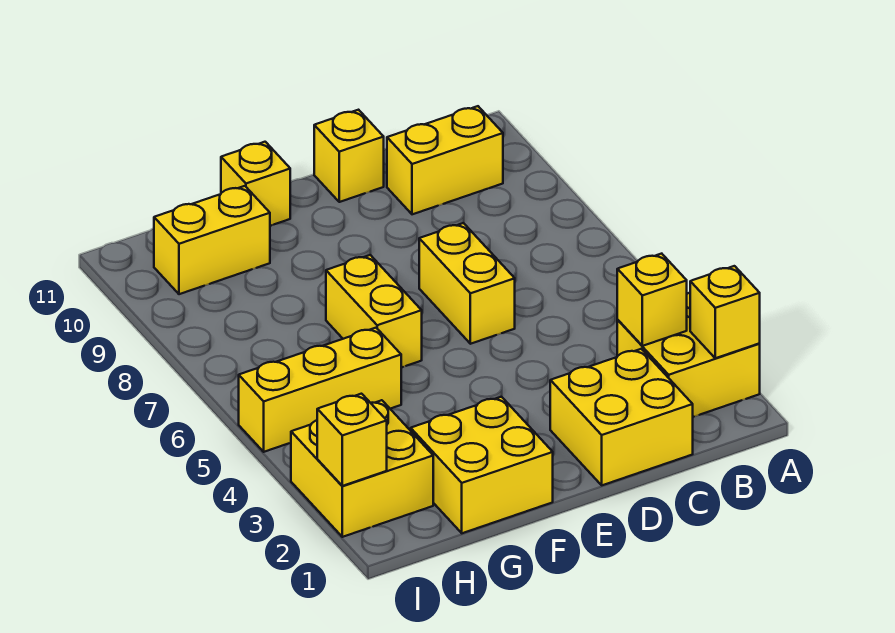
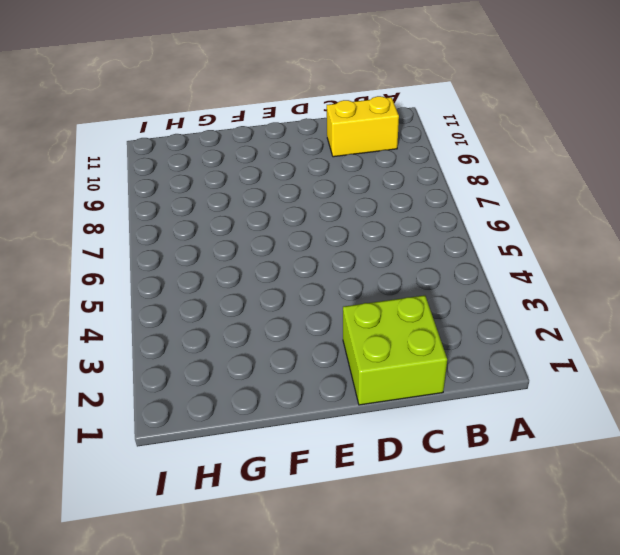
lime 2x2 brick [343,295,447,405] -> yellow 2x2 brick [550,349,693,485]
none -> yellow 2x2 brick [617,293,760,417]
none -> yellow 1x2 brick [419,223,515,344]
none -> yellow 1x1 brick [314,110,384,202]

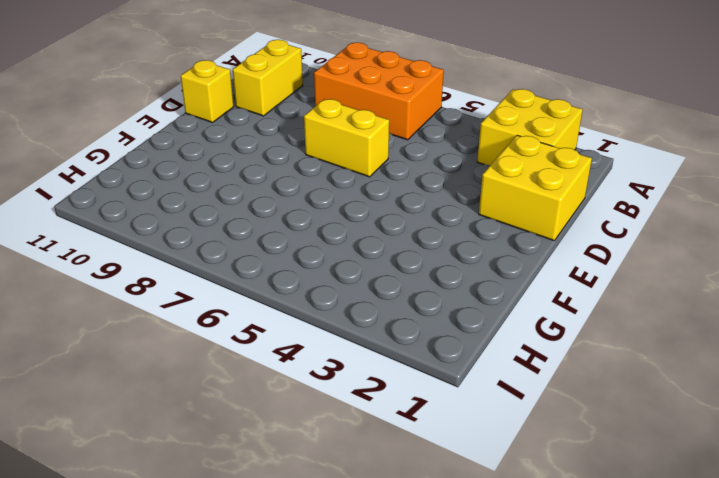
orange 2x3 brick [314,42,444,140] -> none
none -> yellow 2x2 brick [411,397,553,533]
none -> yellow 1x2 brick [326,255,422,368]
none -> yellow 1x1 brick [221,142,290,226]

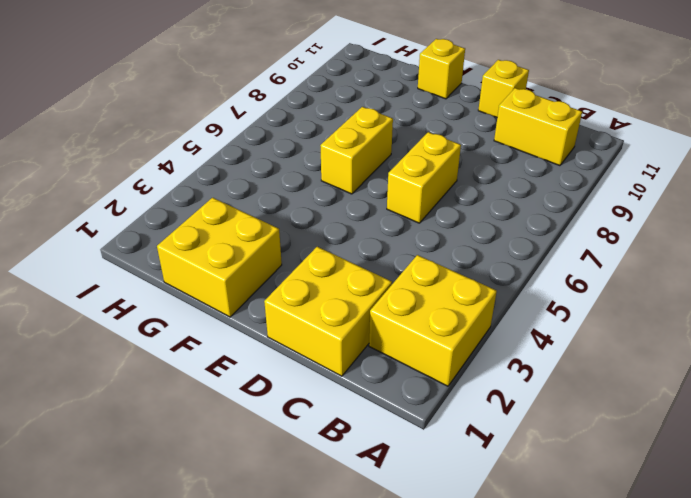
none -> yellow 1x3 brick [239,328,401,452]
none -> yellow 1x2 brick [154,186,270,294]
none -> yellow 2x2 brick [291,400,433,537]

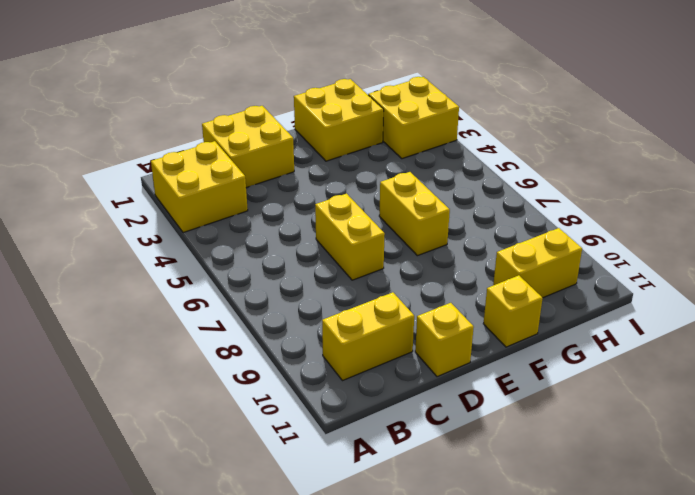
none -> yellow 1x3 brick [239,328,401,452]
none -> yellow 1x1 brick [690,266,760,358]
none -> yellow 1x1 brick [617,254,687,346]

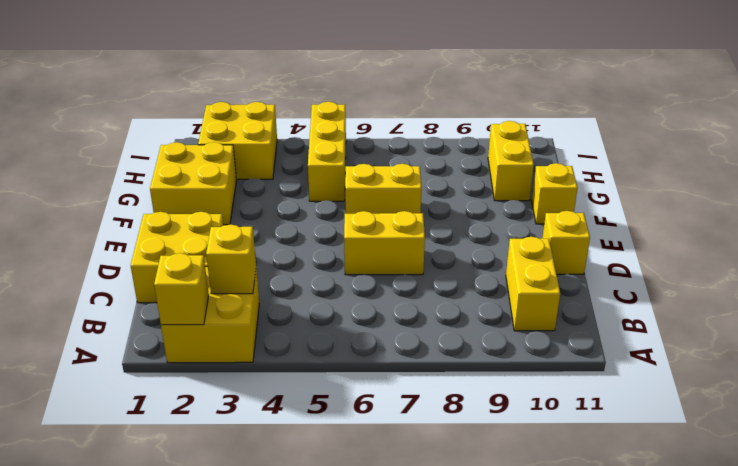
none -> yellow 1x1 brick [317,394,387,486]

